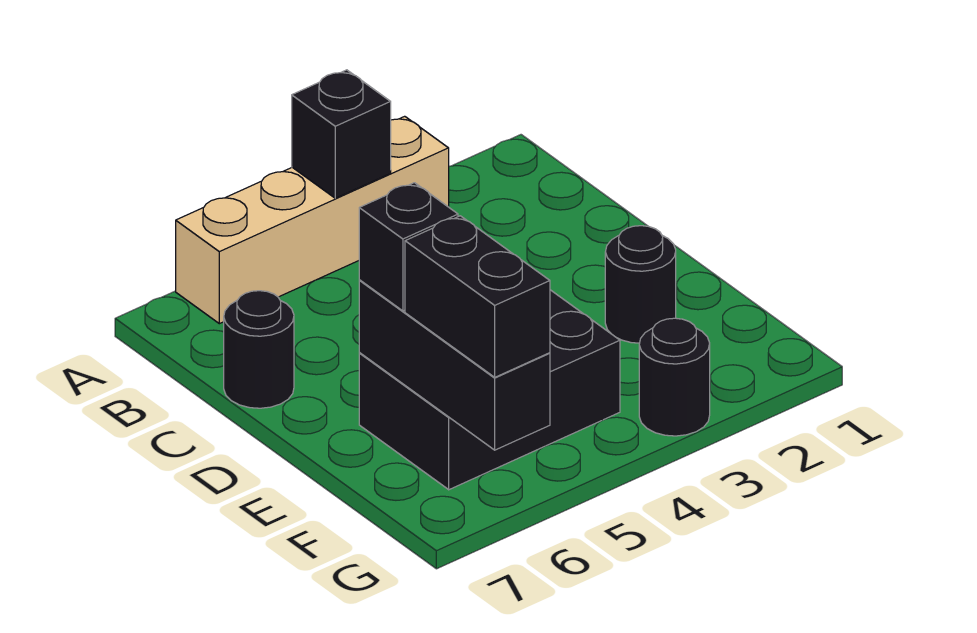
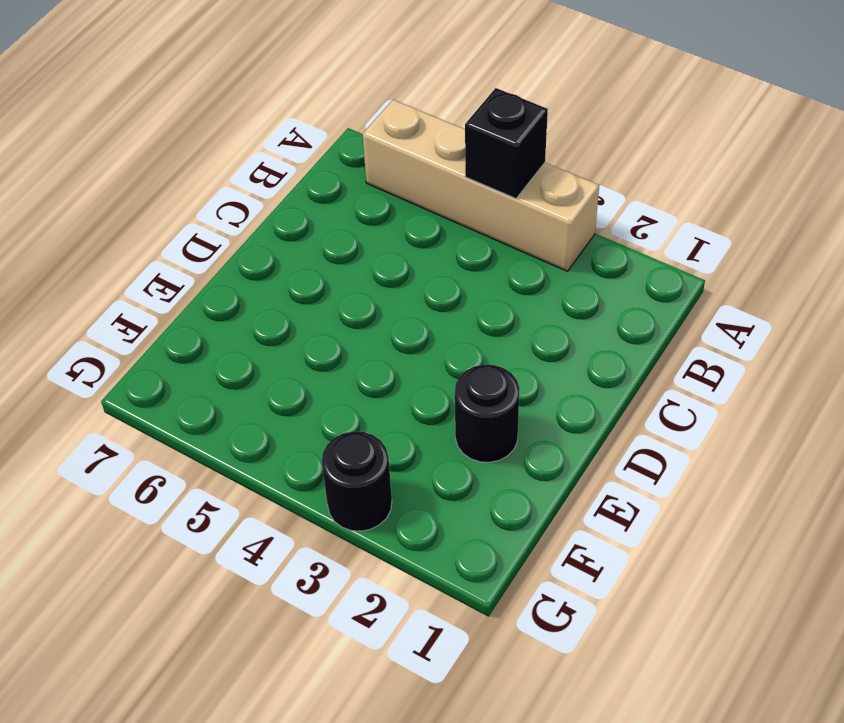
none -> black 1x1 round brick [224,291,294,408]
none -> black 2x3 brick [359,290,620,490]

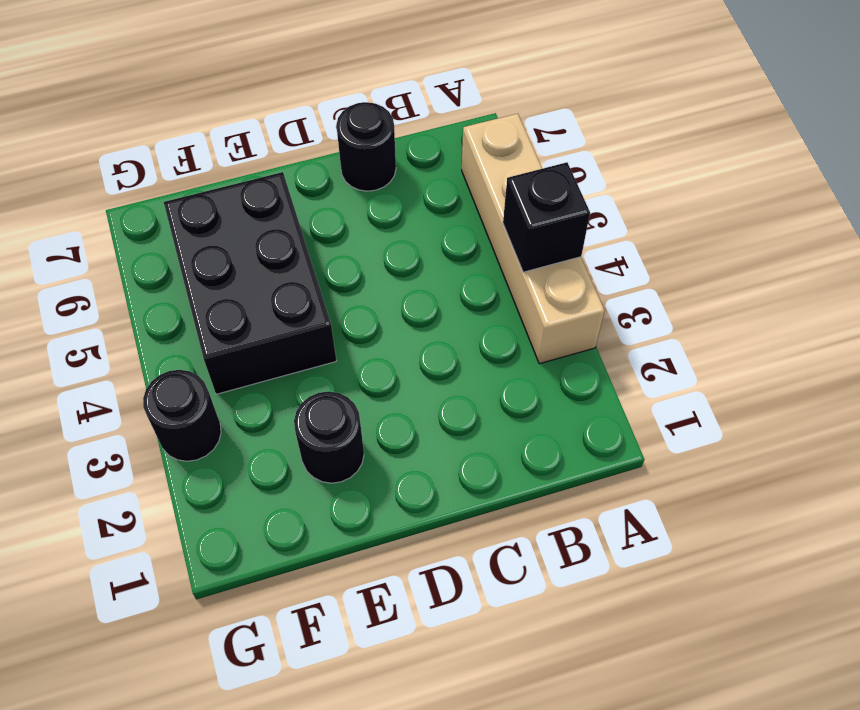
none -> black 1x3 brick [359,280,550,450]
none -> black 1x1 brick [359,183,458,311]

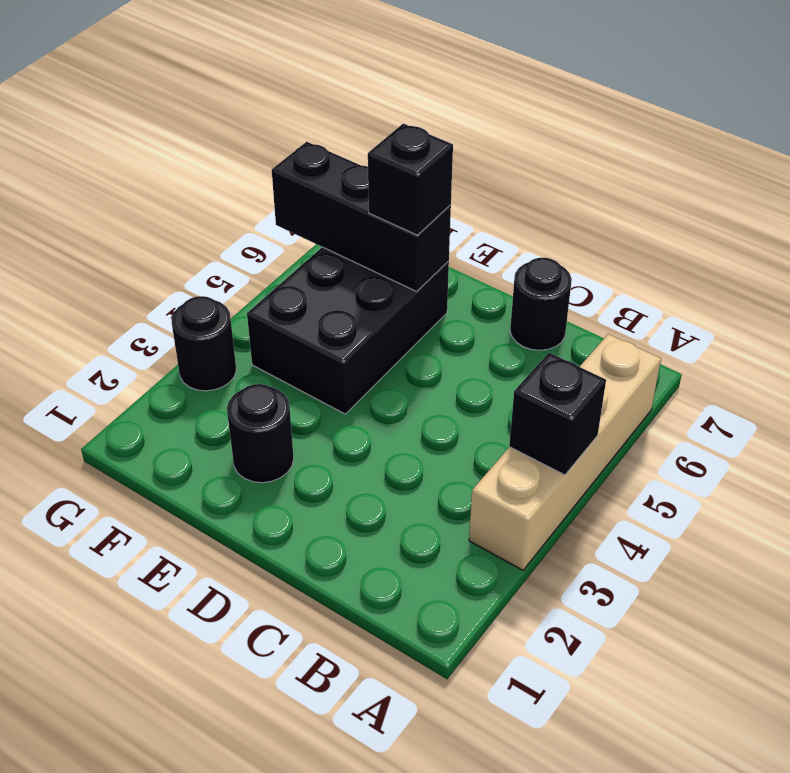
none -> black 1x2 brick [405,216,550,377]

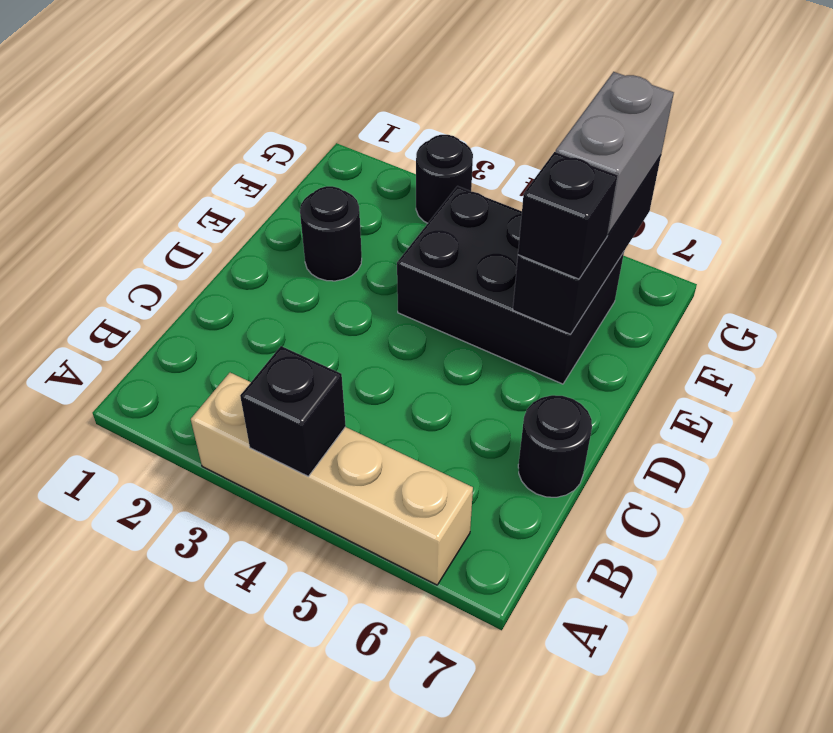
grey 1x2 brick [556,72,674,234] -> black 1x2 brick [405,216,550,377]

